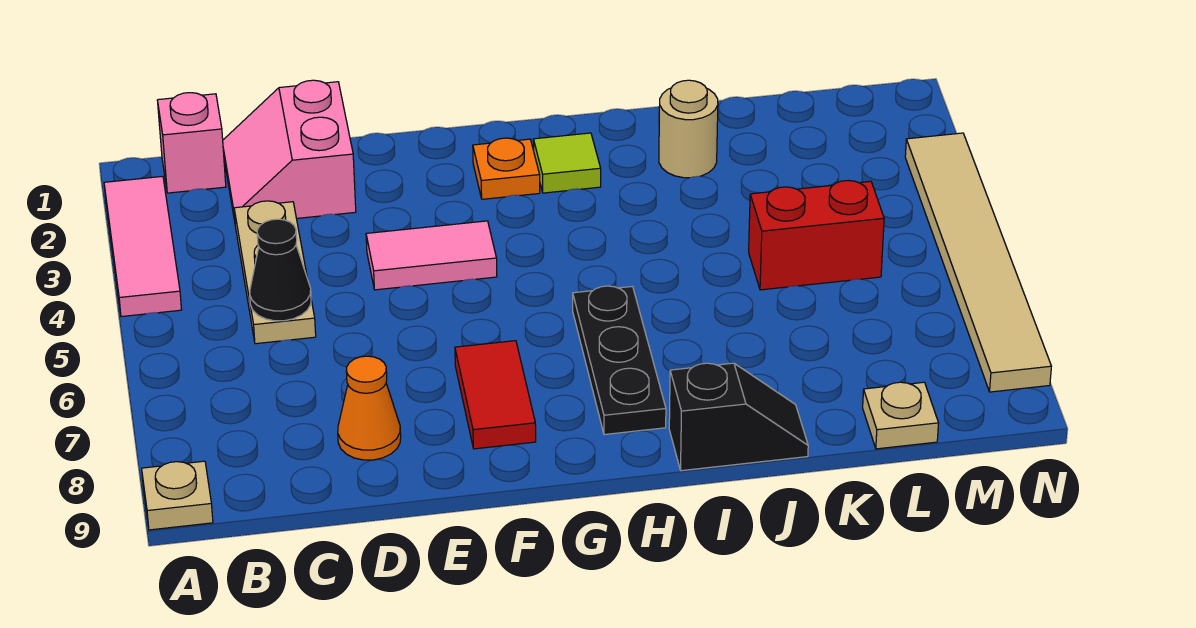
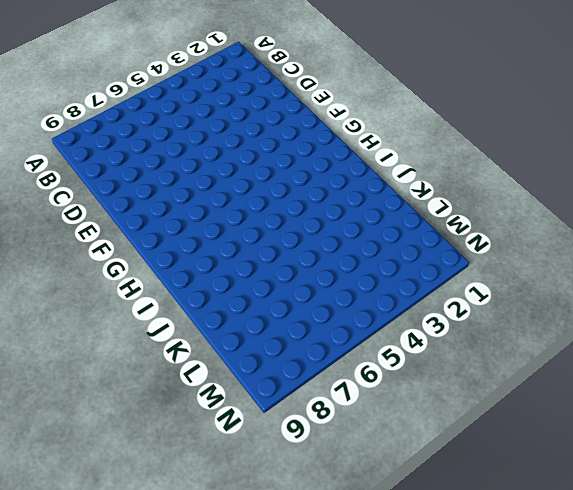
none -> pink 1x3 tile [104,176,182,317]
none -> tan 1x1 plate [142,461,213,530]
none -> pink 1x1 brick [157,93,226,193]

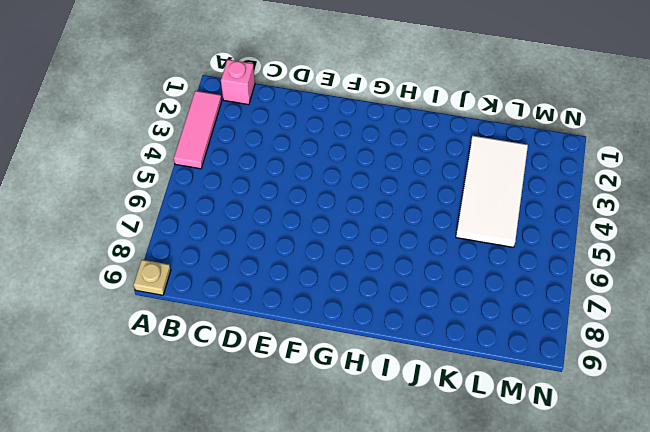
white 2x4 tile [456,136,528,247] -> red 1x2 brick [749,181,884,290]
none -> pink 2x2 slope [223,80,356,221]
none -> tan 1x3 plate [234,201,316,344]
none -> orange 1x1 cone [338,356,401,460]

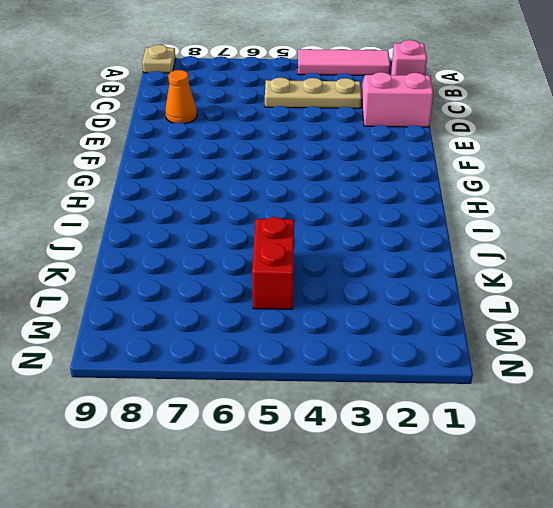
none -> pink 1x2 tile [366,221,497,290]
none -> red 1x2 tile [455,341,536,449]
none -> orange 1x1 plate [473,138,540,199]

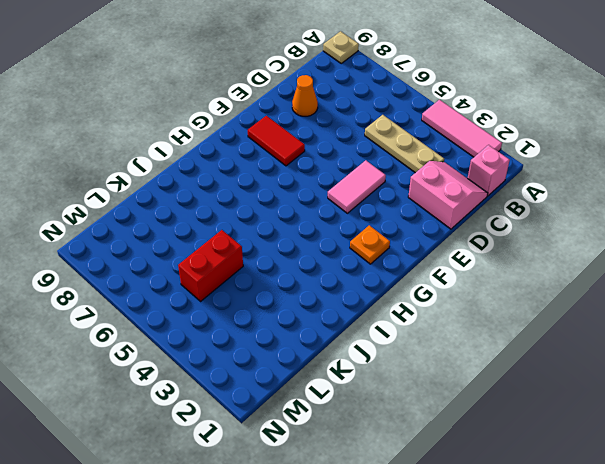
none -> lime 1x1 tile [533,133,601,193]
none -> black 1x3 plate [573,286,666,435]
none -> black 1x2 slope [669,363,808,471]

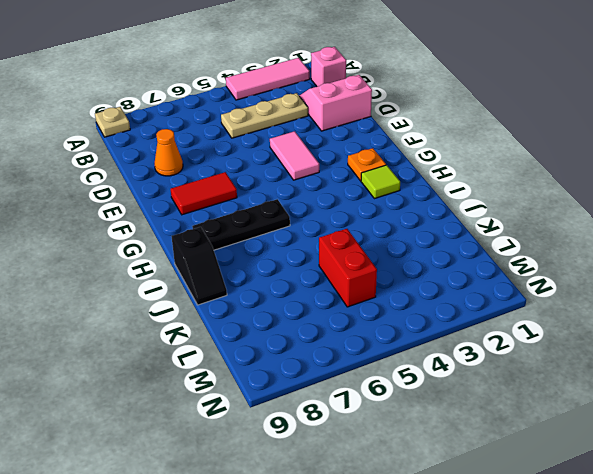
none -> tan 1x1 round brick [659,80,718,178]
none -> tan 1x1 plate [863,382,939,449]
none -> tan 1x6 tile [905,133,1051,392]

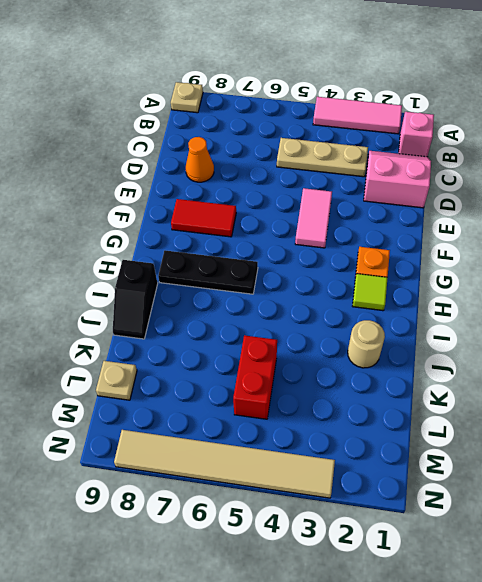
none -> black 1x1 cone [250,219,311,321]

